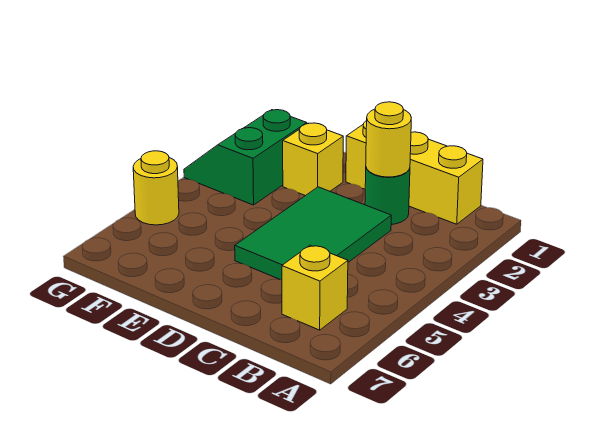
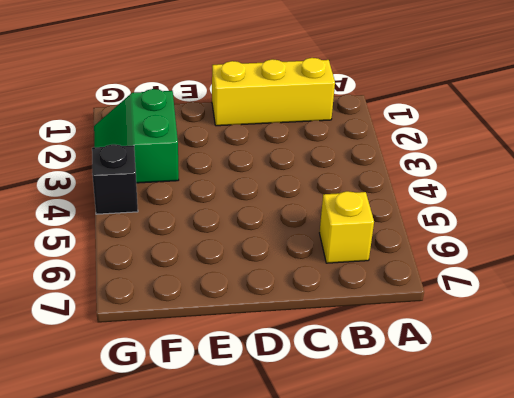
black 1x1 brick [92,144,138,214] -> none
none -> green 1x1 round brick [365,168,410,224]
none -> green 2x3 tile [235,187,391,280]

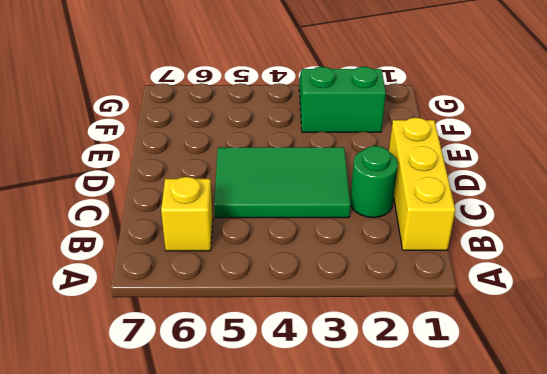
none -> yellow 1x1 brick [283,123,343,196]
none -> yellow 1x1 round brick [133,151,179,225]

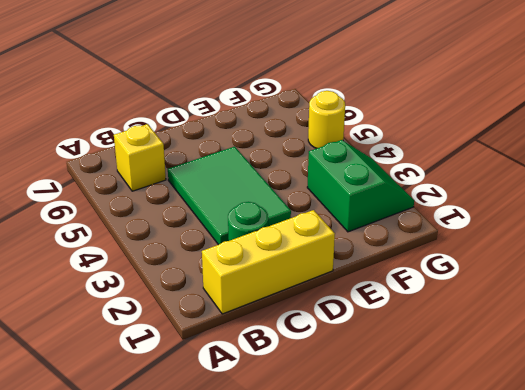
none -> yellow 1x1 brick [283,123,343,196]
none -> yellow 1x1 round brick [366,102,411,177]

